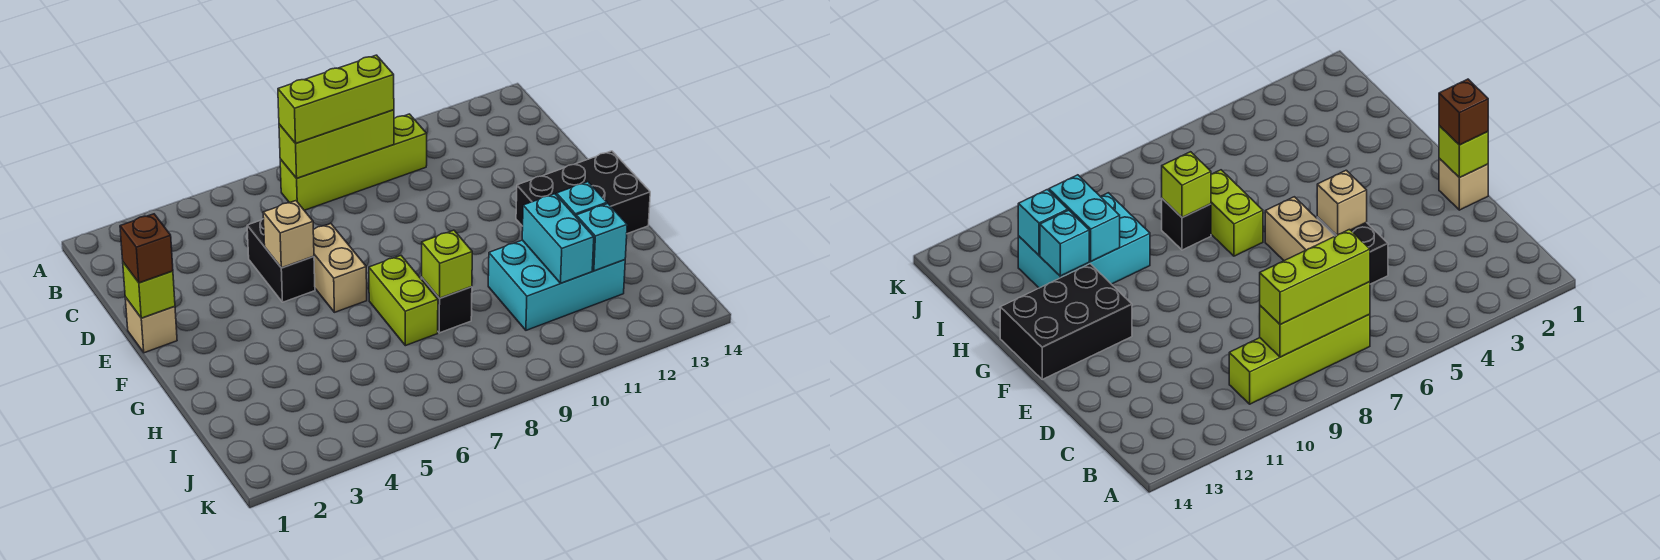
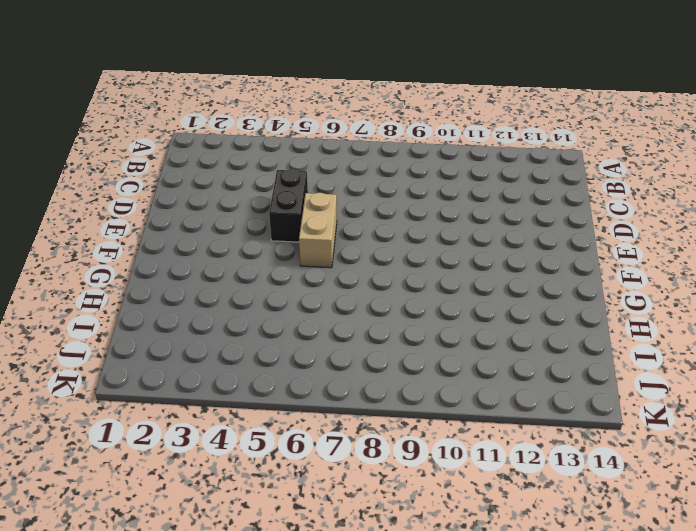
none -> lime 1x4 brick [280,114,427,210]
none -> tan 1x1 brick [125,297,177,353]
none -> black 2x3 brick [516,151,650,234]

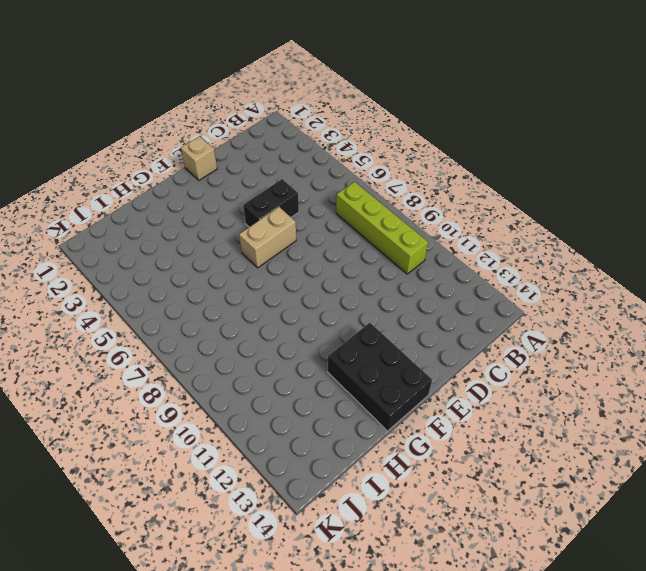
none -> lime 1x2 brick [369,256,438,346]
none -> black 1x1 brick [421,277,472,333]
none -> cyan 2x3 brick [488,240,625,330]

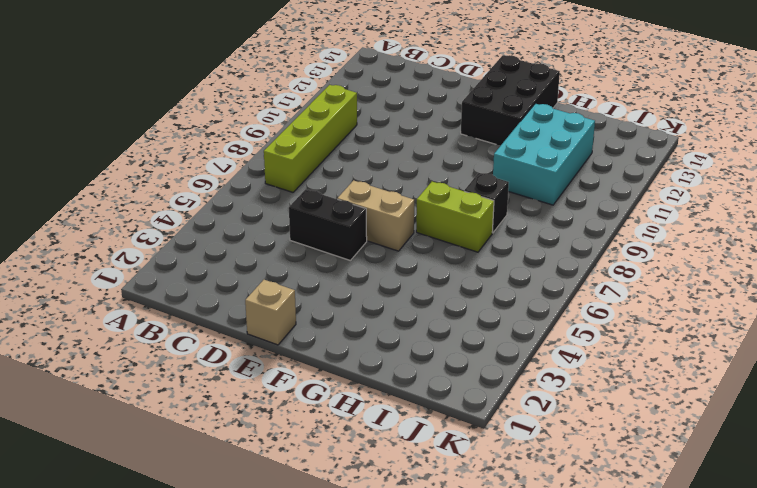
none -> lime 1x3 brick [279,110,394,178]
none -> lime 1x1 brick [123,262,175,318]
none -> tan 1x1 brick [263,201,314,268]

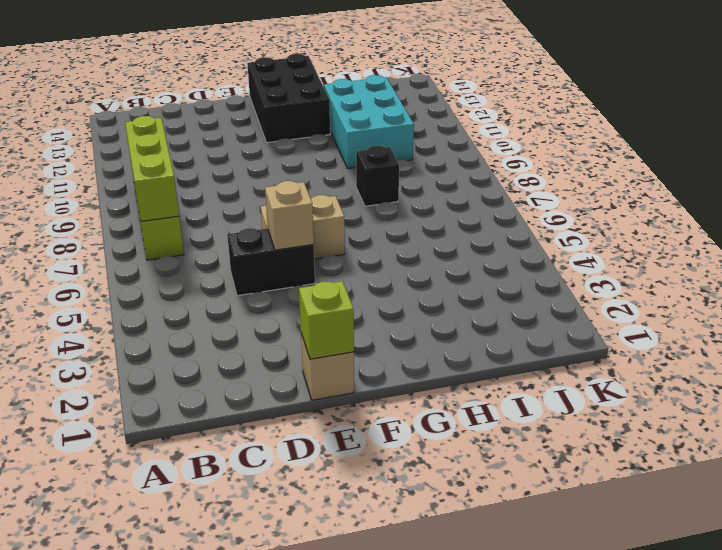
none -> lime 1x2 brick [369,256,438,346]
none -> lime 1x1 brick [421,230,472,298]
none -> cyan 1x2 brick [522,194,594,283]

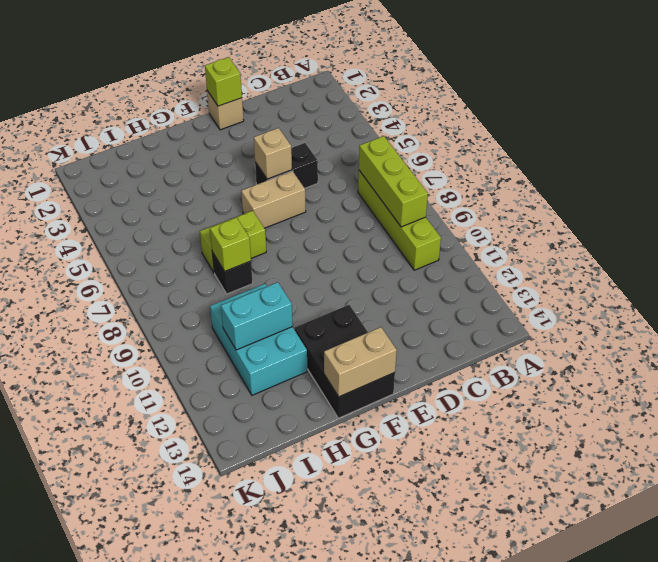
tan 1x2 brick [324,327,397,397] -> none
none -> cyan 1x1 brick [556,182,607,216]
none -> cyan 1x1 brick [576,204,627,271]
none -> lime 1x3 brick [278,55,394,143]

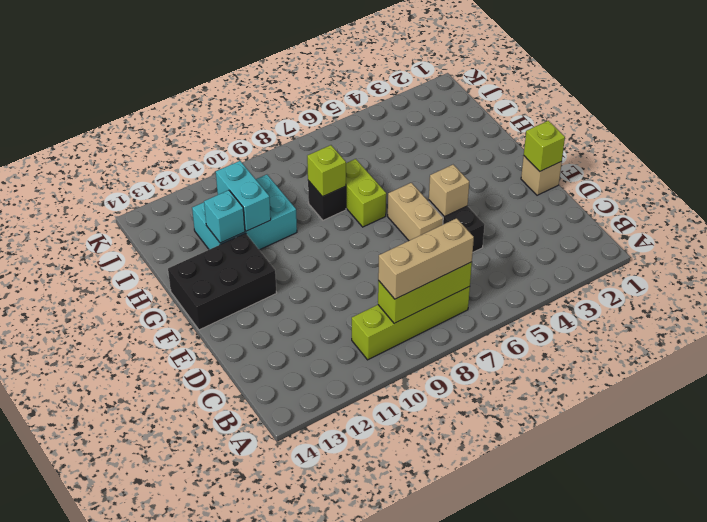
tan 1x3 brick [378,218,474,299] -> lime 1x3 brick [278,55,394,143]
none -> cyan 1x1 brick [576,204,627,271]
none -> brown 1x1 brick [120,214,173,283]

